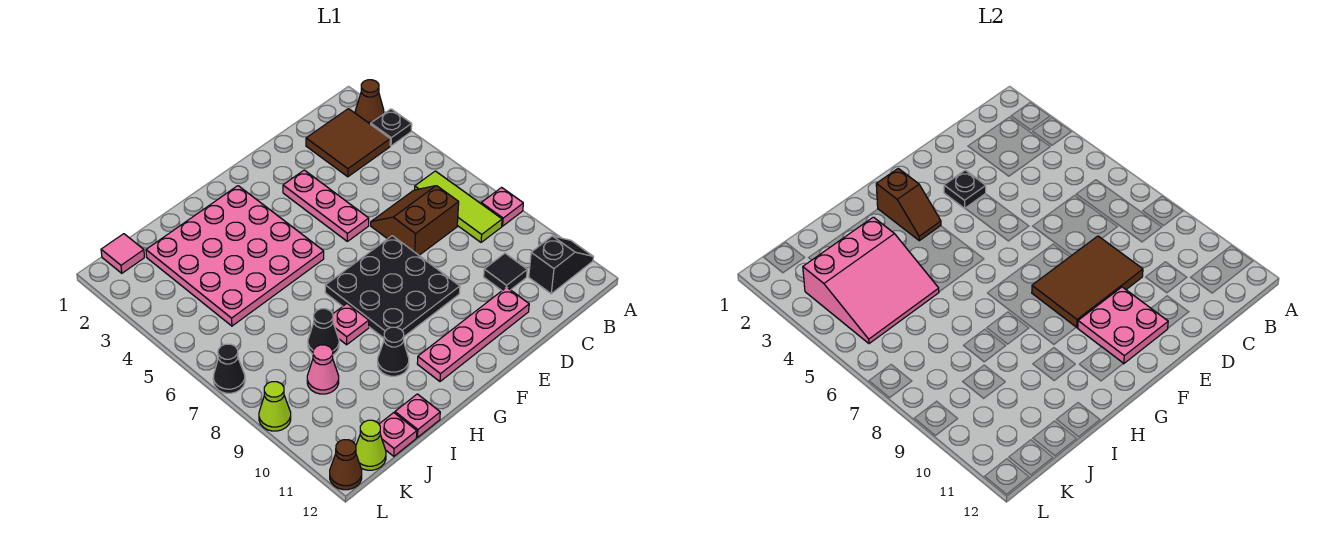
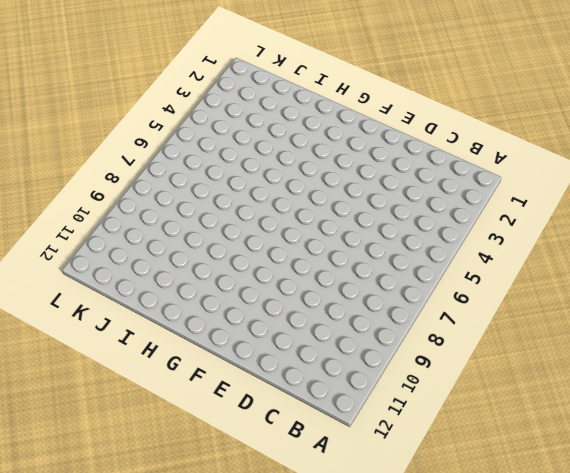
none -> brown 1x1 cone [355,80,384,124]
none -> black 1x1 plate [371,109,412,146]
none -> pink 1x1 plate [481,187,523,226]

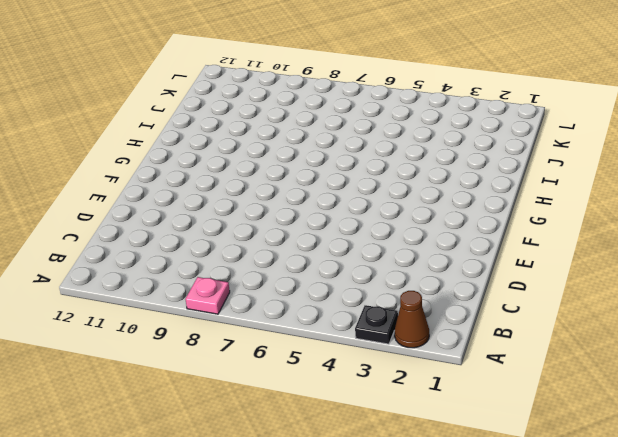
none -> black 1x2 slope [529,236,593,294]
none -> brown 2x2 tile [306,109,390,177]
none -> lime 1x3 tile [415,171,502,242]

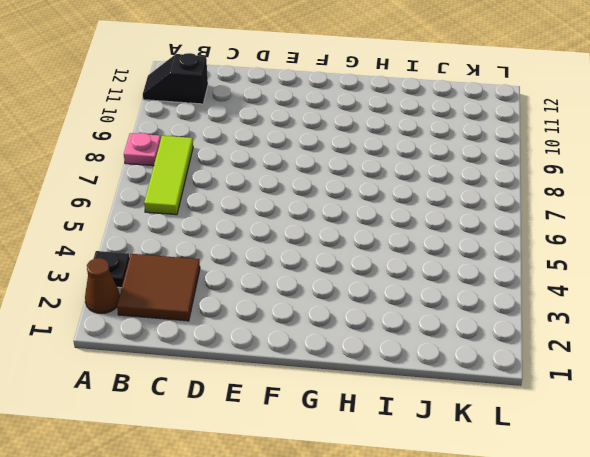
none -> brown 2x2 slope [371,186,459,255]
none -> black 1x1 tile [484,253,527,290]
none -> pink 1x4 plate [417,287,529,381]

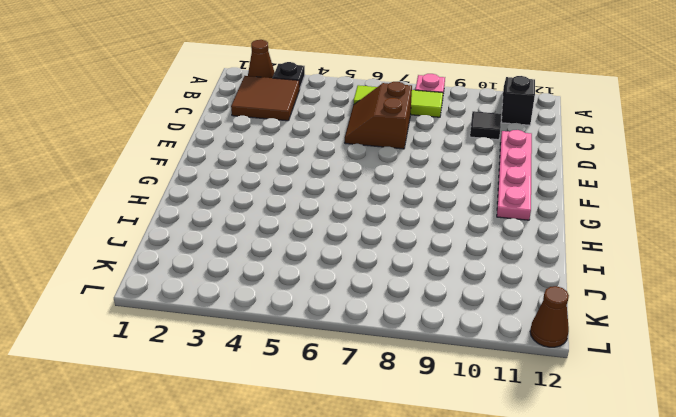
none -> pink 1x3 plate [283,170,369,241]
none -> black 3x3 plate [325,236,460,338]
none -> pink 4x4 plate [146,186,324,326]

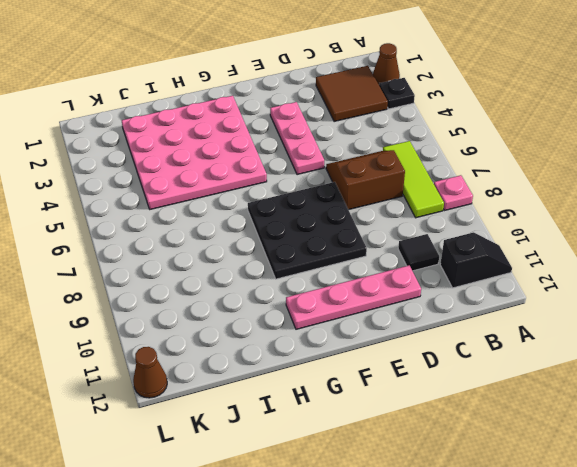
none -> pink 1x1 plate [333,304,369,345]
none -> black 1x1 cone [378,327,409,376]
none -> black 1x1 cone [308,309,339,355]

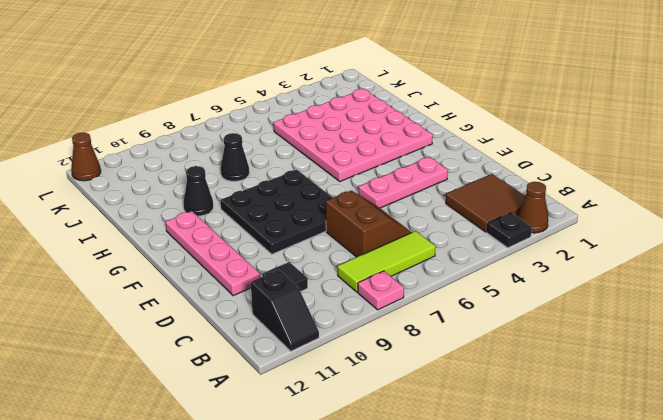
none -> pink 1x1 plate [333,304,369,345]
none -> pink 1x1 plate [395,394,440,437]
none -> pink 1x1 cone [307,345,339,394]

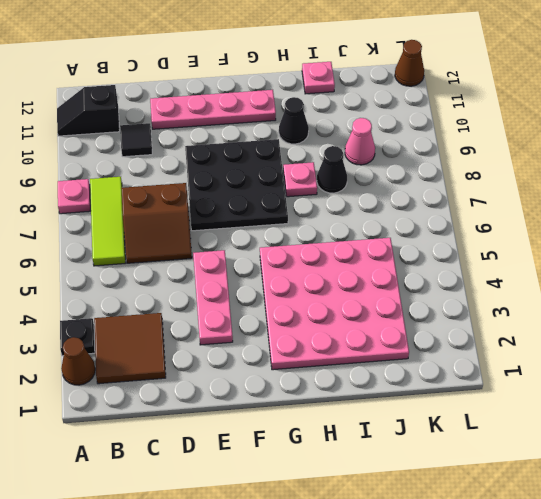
none -> pink 1x1 plate [379,413,417,456]
none -> pink 1x1 tile [101,234,145,273]
none -> lime 1x1 cone [356,420,386,470]

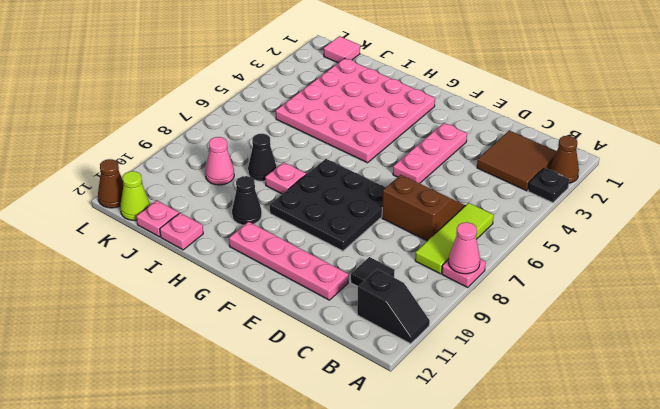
pink 1x1 cone [449,222,480,274] -> none
none -> black 1x1 cone [213,344,245,393]
none -> lime 1x1 cone [259,382,291,431]
none -> brown 2x3 tile [1032,236,1143,327]

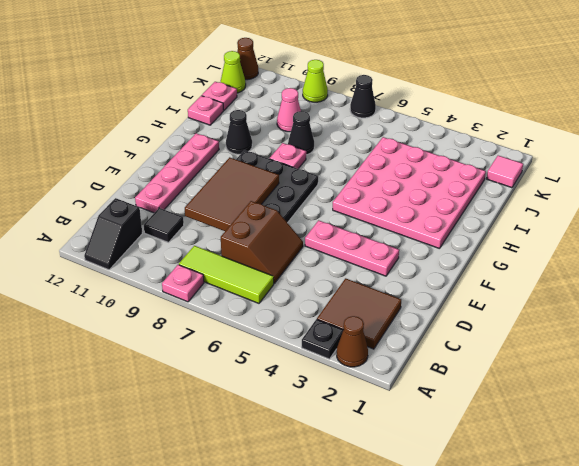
none -> black 1x1 plate [944,170,986,208]
none -> pink 2x2 plate [1078,287,1168,364]
none -> brown 1x2 slope [876,168,941,241]

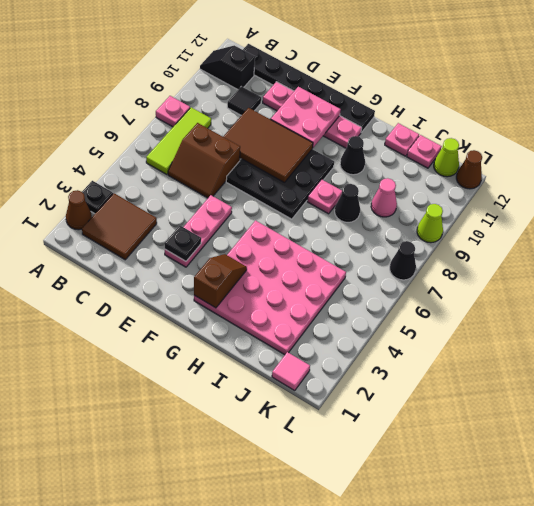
black 1x6 plate [243,44,375,132] -> none
none -> pink 3x3 slope [803,217,939,344]

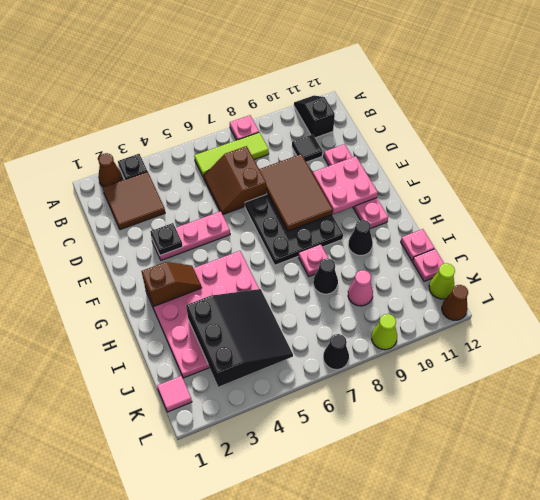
black 3x3 slope [186,289,293,387] -> pink 3x3 slope [803,217,939,344]

